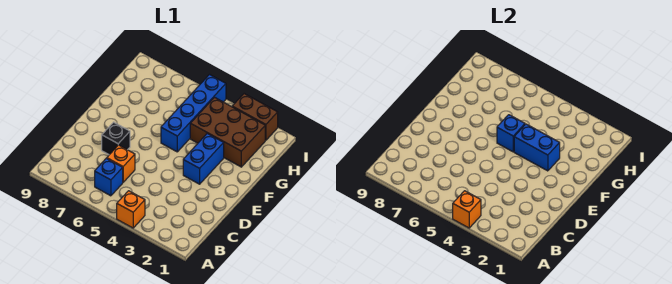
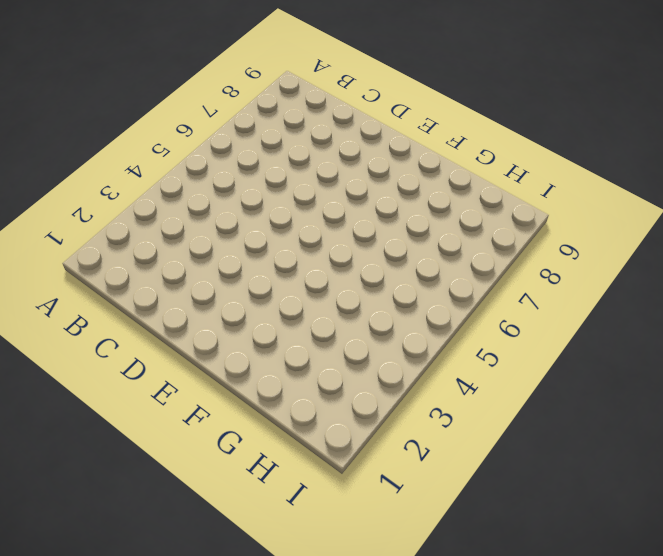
none -> orange 1x1 brick [117,191,145,228]
none -> blue 1x1 brick [95,158,123,196]

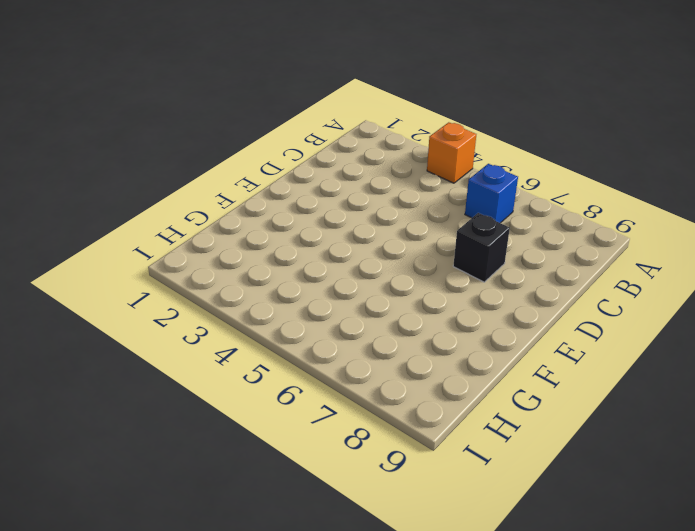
none -> orange 1x1 brick [107,145,135,182]
none -> blue 1x2 brick [183,134,224,184]

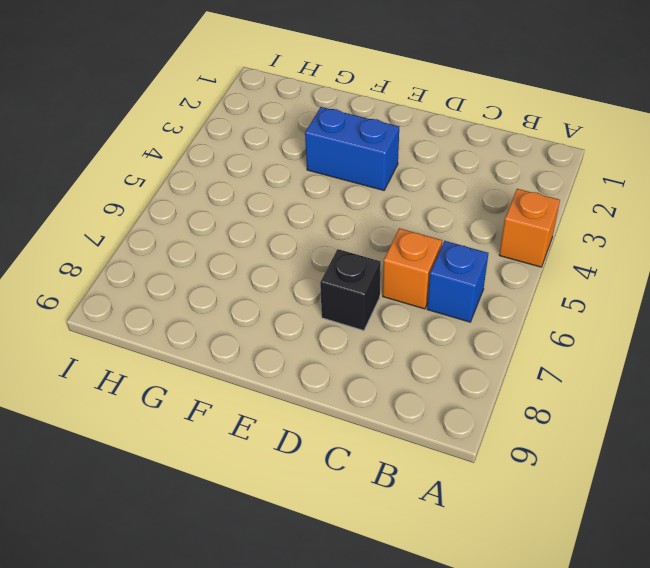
none -> blue 1x4 brick [161,75,226,152]
none -> brown 2x3 brick [190,97,265,167]

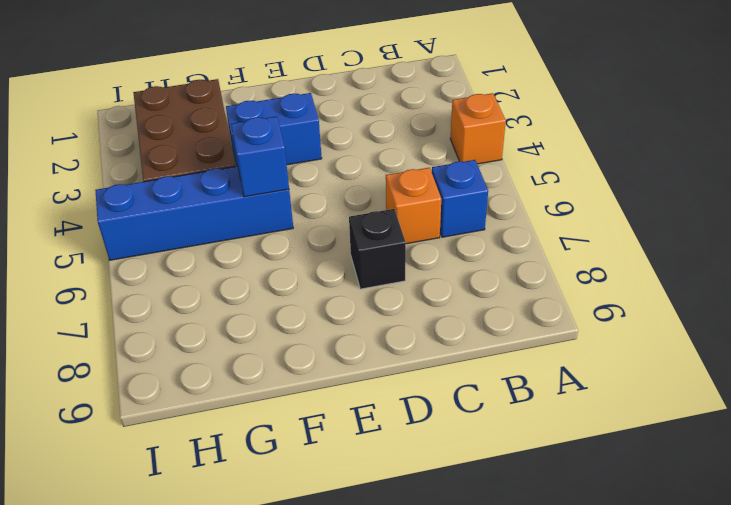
none -> brown 1x2 brick [232,94,278,140]
none -> orange 1x1 brick [453,191,481,228]

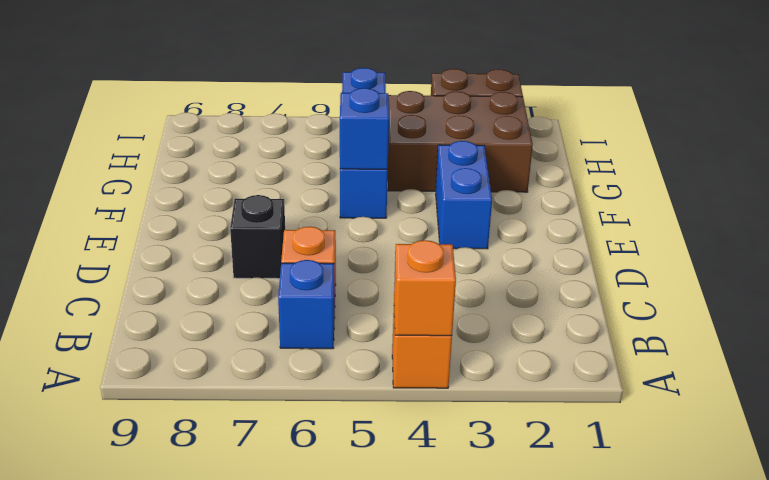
none -> blue 1x2 brick [514,124,560,171]

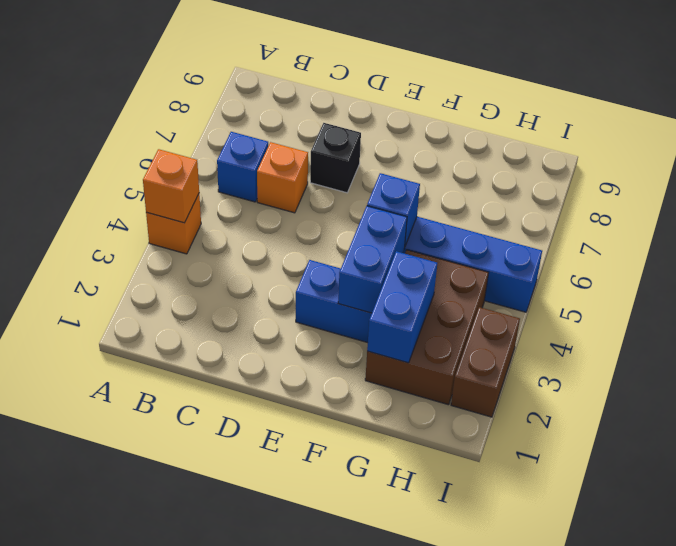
blue 1x2 brick [367,251,437,363] -> none

